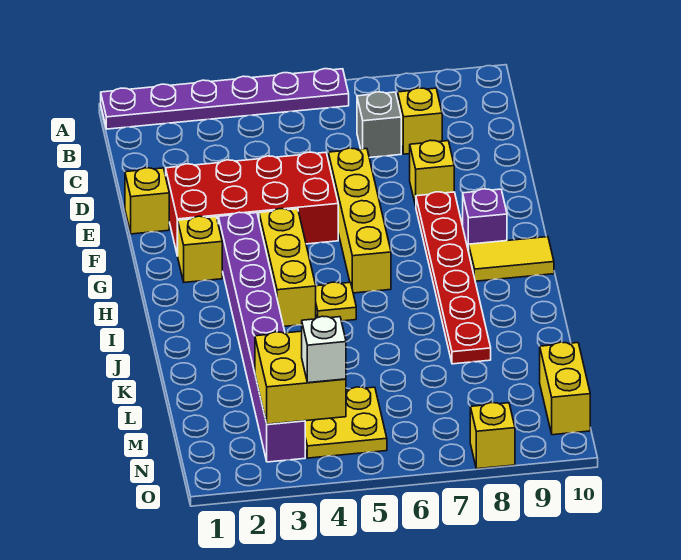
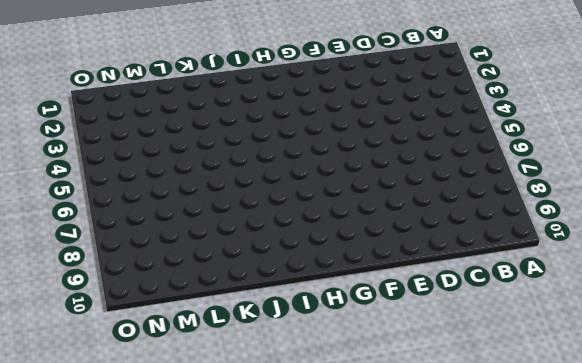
none -> purple 1x6 plate [101,69,349,129]
none -> grey 1x1 brick [357,92,401,158]
none -> yellow 1x1 brick [398,88,442,154]

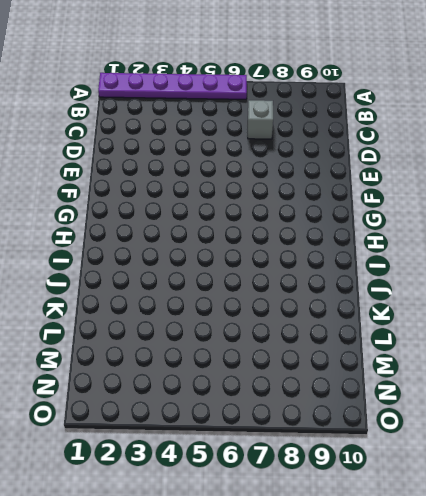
none -> yellow 1x1 brick [398,88,442,154]
none -> yellow 1x1 brick [125,168,169,234]
none -> red 2x4 brick [166,152,338,256]

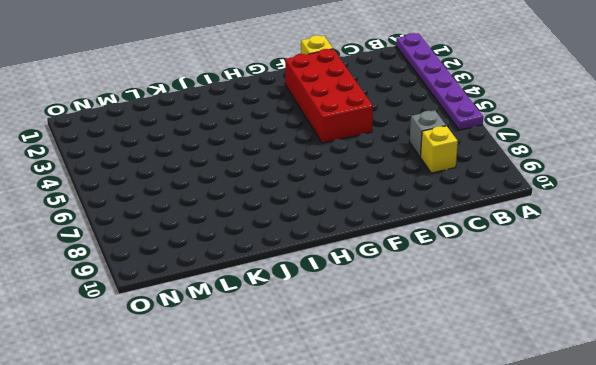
none -> yellow 1x4 brick [328,148,391,293]
none -> yellow 1x1 brick [410,140,454,206]
none -> red 1x6 plate [416,192,491,364]

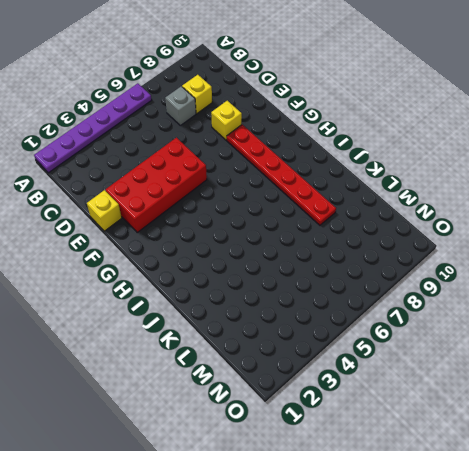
none -> yellow 1x4 brick [328,148,391,293]
none -> yellow 1x1 brick [178,216,222,282]
none -> purple 1x8 brick [218,212,305,462]

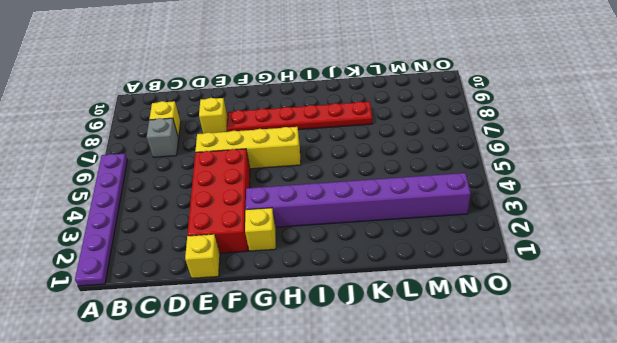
none -> yellow 1x3 brick [259,209,316,326]
none -> purple 1x1 brick [463,189,507,252]
none -> yellow 1x2 tile [469,237,554,281]

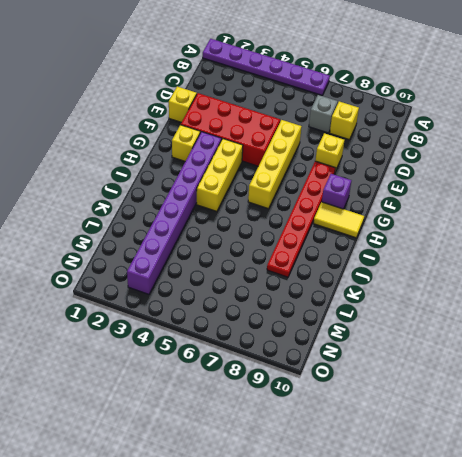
none -> yellow 1x1 plate [316,282,356,321]
none -> yellow 2x2 plate [305,387,387,458]
none -> yellow 1x2 brick [540,342,590,435]

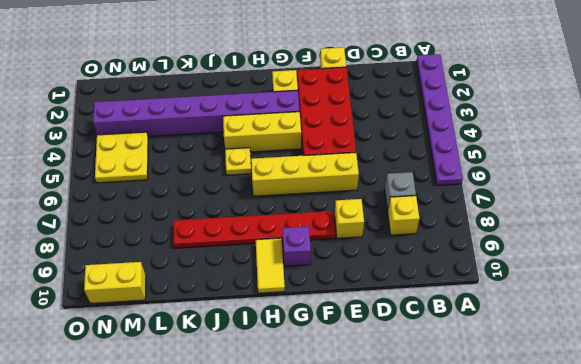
none -> yellow 1x1 brick [470,403,515,469]
none -> yellow 2x2 brick [255,331,346,424]
none -> white 1x1 brick [302,316,346,383]

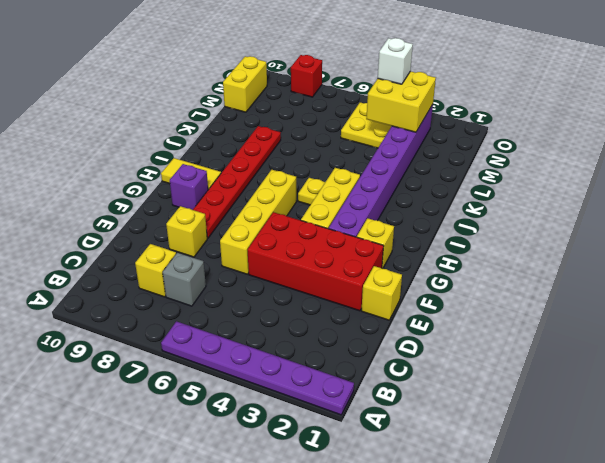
red 1x1 brick [291,55,322,97] -> yellow 1x1 brick [470,403,515,469]

